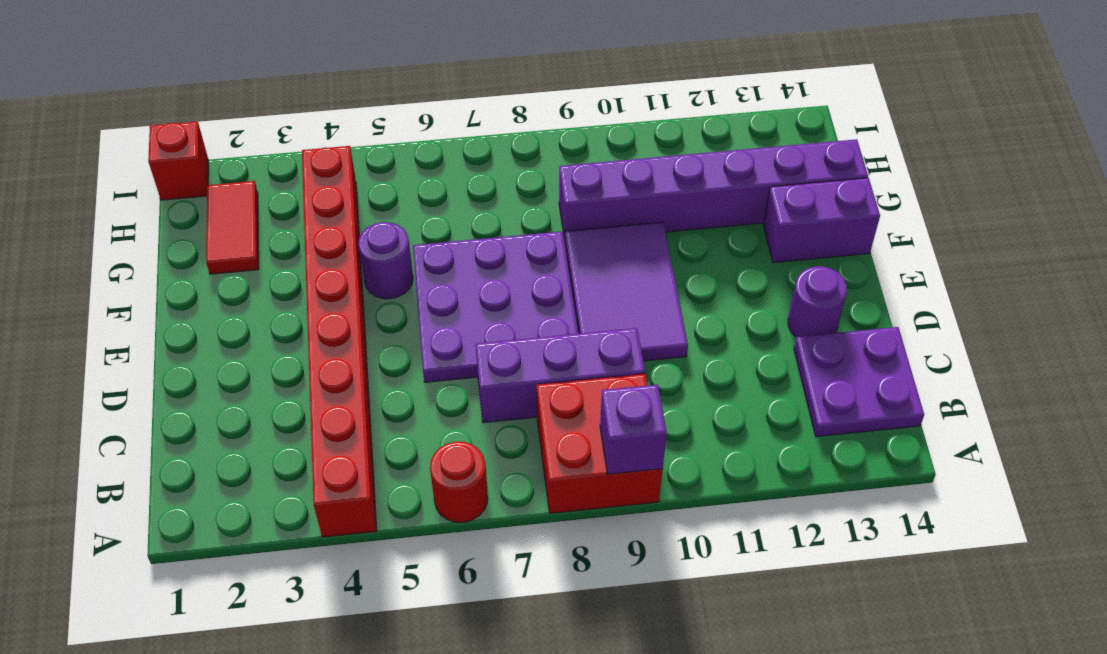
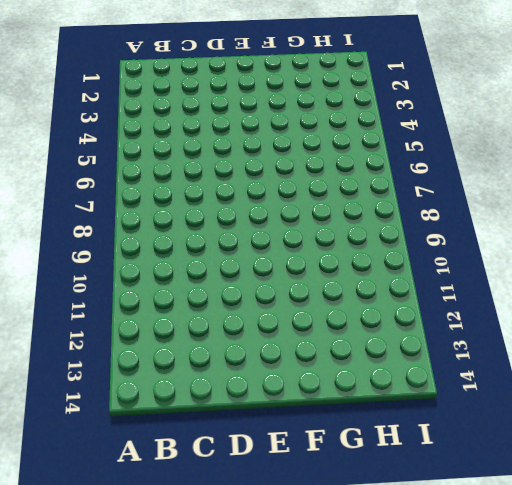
none -> red 1x8 brick [302,146,377,537]
none -> red 1x1 round brick [430,442,488,522]
none -> red 2x2 brick [537,374,663,513]

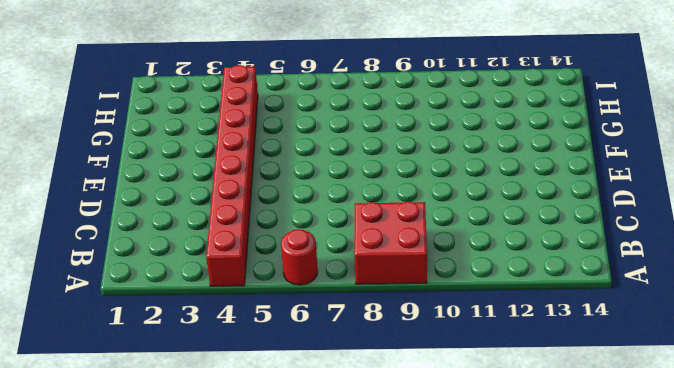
none -> purple 2x2 plate [794,327,924,437]
none -> purple 1x3 brick [476,328,645,423]
none -> purple 3x3 plate [413,231,578,382]

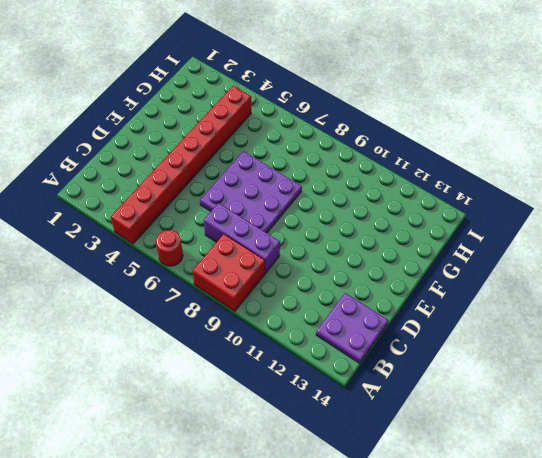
none -> purple 2x3 tile [565,222,688,361]
none -> purple 1x1 round brick [788,266,847,337]
none -> purple 1x1 round brick [358,222,413,299]

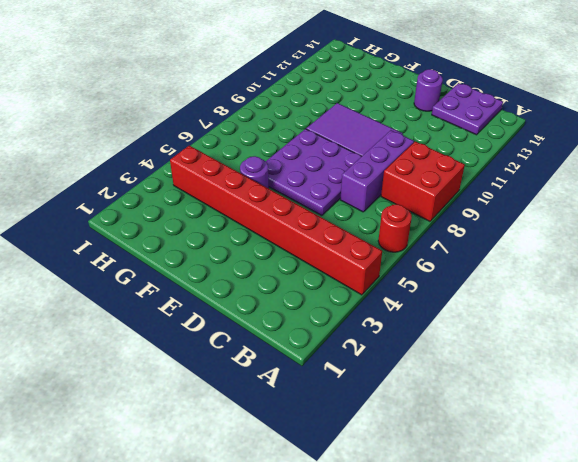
none -> purple 1x2 brick [763,178,880,263]
none -> red 1x2 tile [206,181,259,274]
none -> purple 1x6 brick [559,139,868,239]

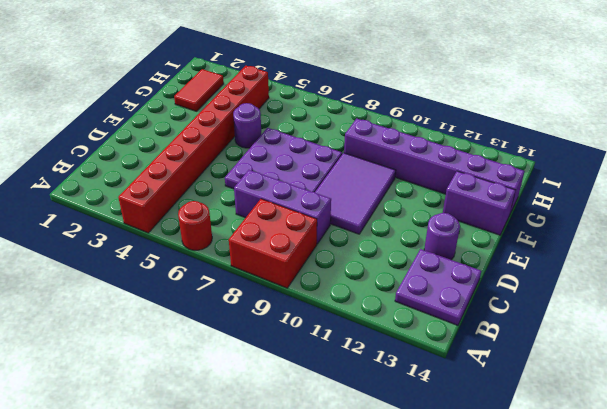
none -> red 1x1 brick [148,121,209,200]
none -> purple 1x1 brick [600,385,667,474]

